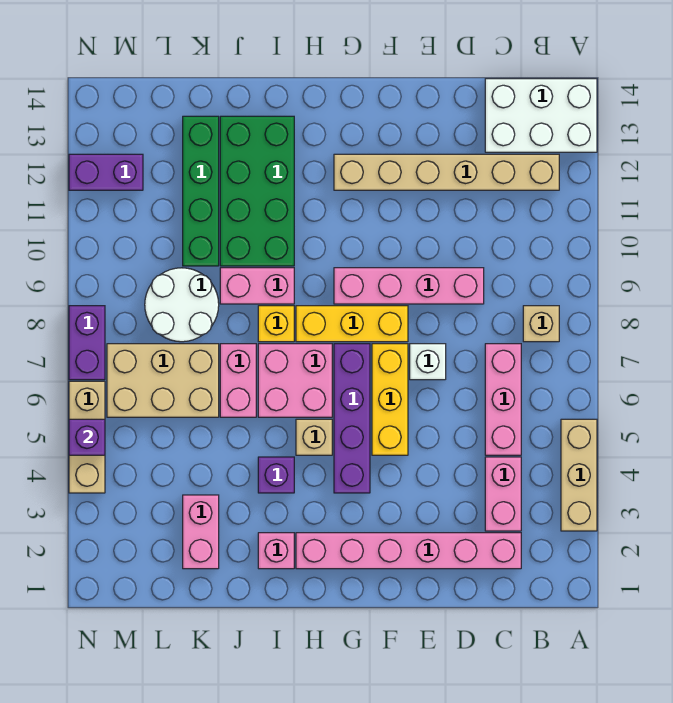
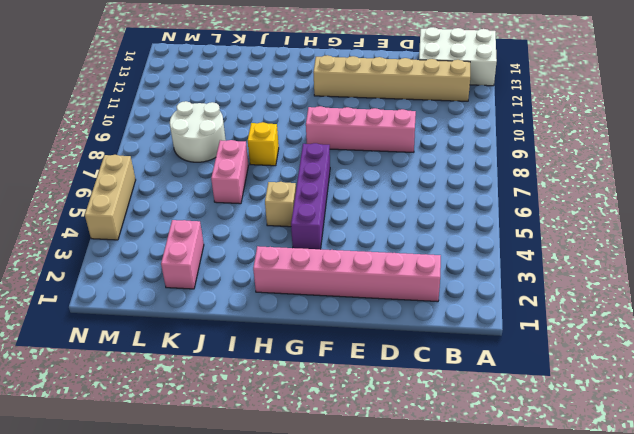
none -> tan 1x3 brick [561,419,597,531]
none -> tan 1x1 brick [523,306,559,342]
none -> pink 1x2 brick [485,457,521,531]

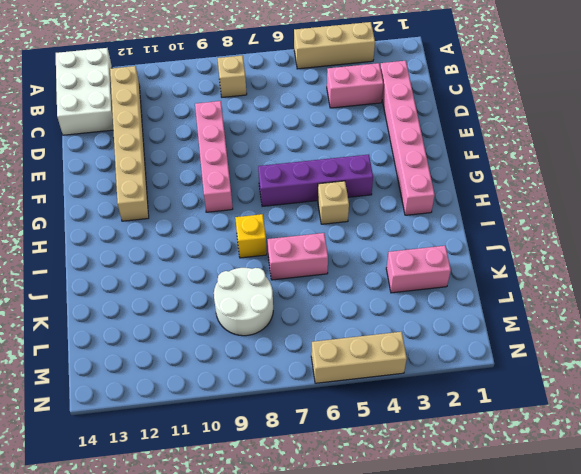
none -> pink 1x3 brick [485,344,521,455]
none -> white 1x1 brick [410,344,446,380]
none -> yellow 1x3 brick [372,344,408,455]

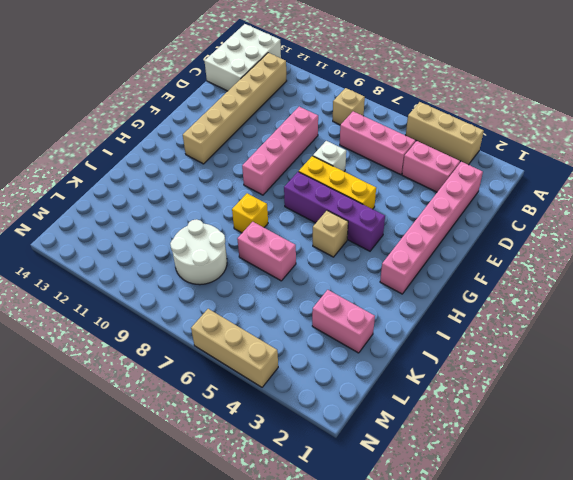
none -> yellow 1x3 brick [296,306,408,342]
none -> pink 2x2 brick [258,344,332,417]
none -> pink 1x1 brick [258,533,294,569]

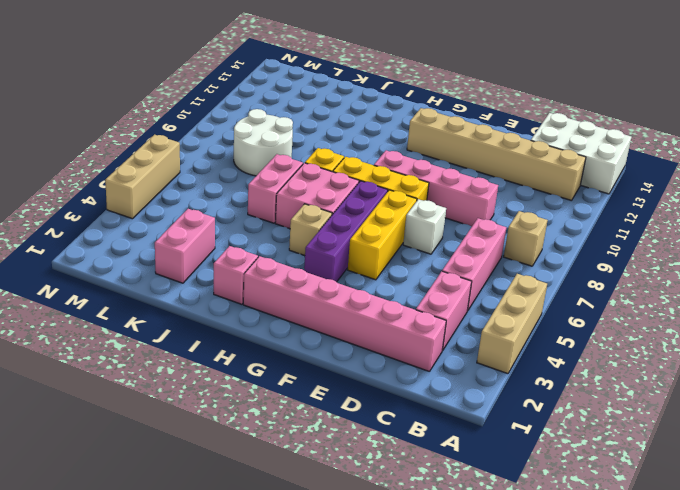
none -> purple 1x1 brick [258,457,294,493]
none -> pink 1x2 brick [220,268,294,304]
none -> green 2x4 brick [220,116,294,266]

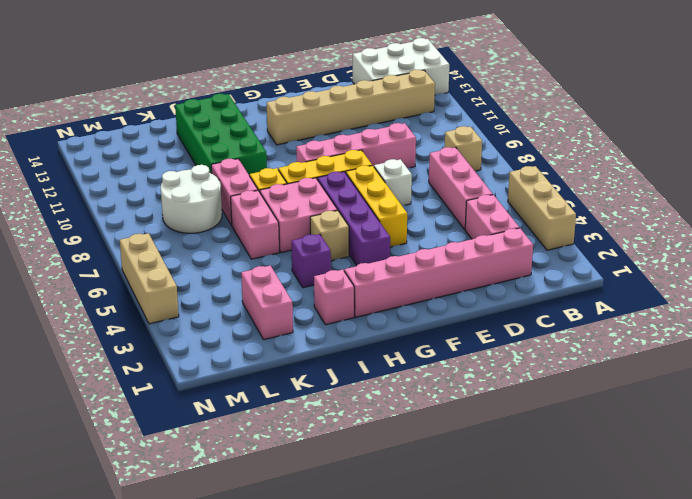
pink 1x2 brick [211,159,258,225] -> pink 1x2 brick turned to [220,268,294,304]
none -> tan 2x3 brick [107,344,219,417]
none -> green 1x4 brick [183,116,219,266]
none -> purple 1x2 brick [69,154,143,190]

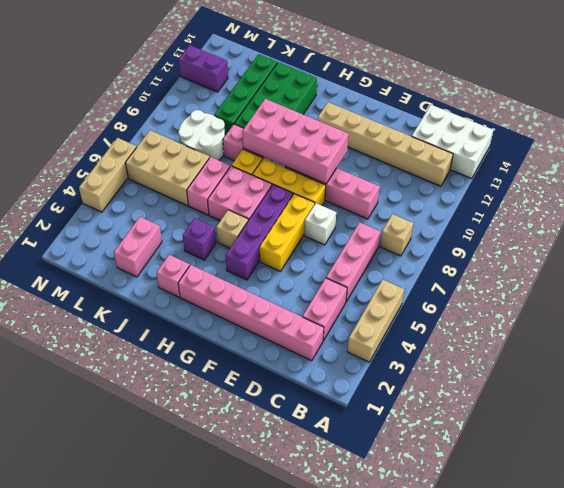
pink 2x4 brick [242,99,349,184] -> none
none -> purple 1x2 brick [69,306,105,380]
none -> purple 1x1 brick [69,419,105,455]

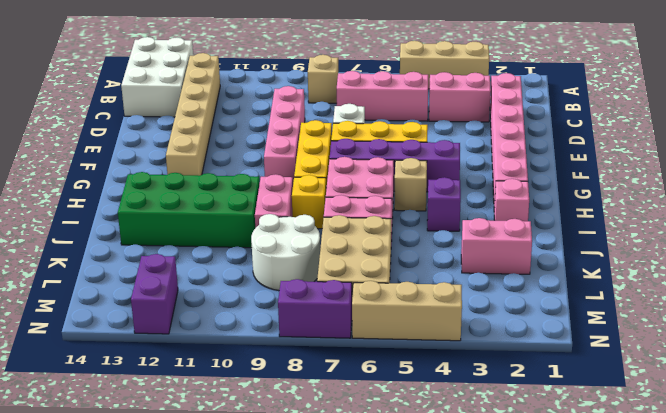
none -> green 1x4 brick [183,116,219,266]
none -> purple 1x1 brick [69,419,105,455]

